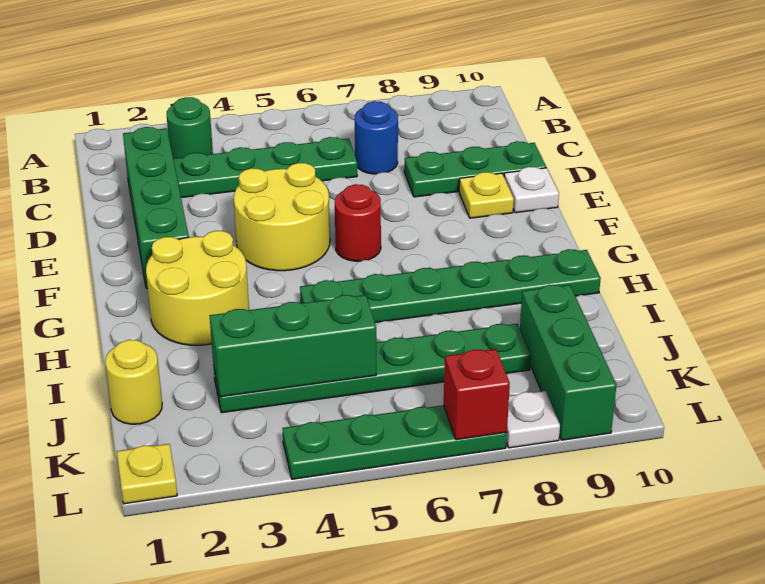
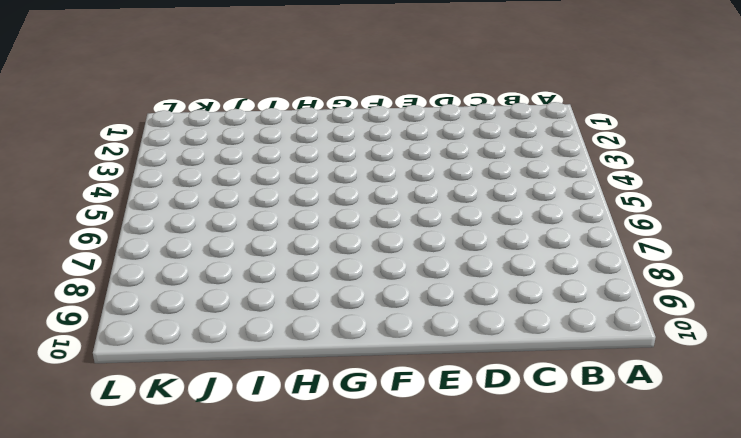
none -> green 1x1 round brick [167,97,213,159]
none -> green 1x4 brick [123,127,189,288]
none -> green 1x4 plate [173,137,357,198]

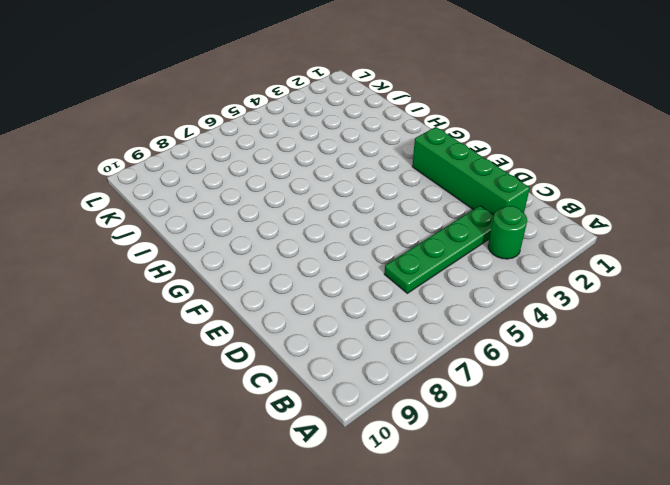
none -> blue 1x1 round brick [355,101,398,174]
none -> green 1x3 plate [404,141,546,197]
none -> yellow 2x2 round brick [234,163,330,271]

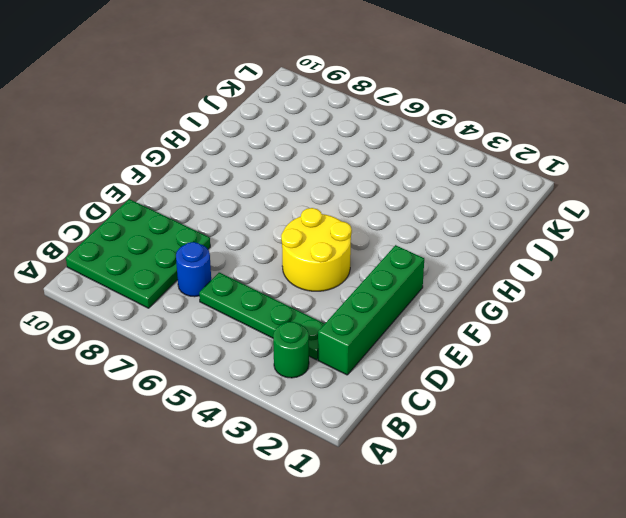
green 3x3 plate [66,199,210,308] -> green 1x3 plate [404,141,546,197]
none -> yellow 1x1 plate [459,172,514,218]
none -> white 1x1 plate [504,167,559,213]
none -> red 1x1 round brick [335,184,381,261]

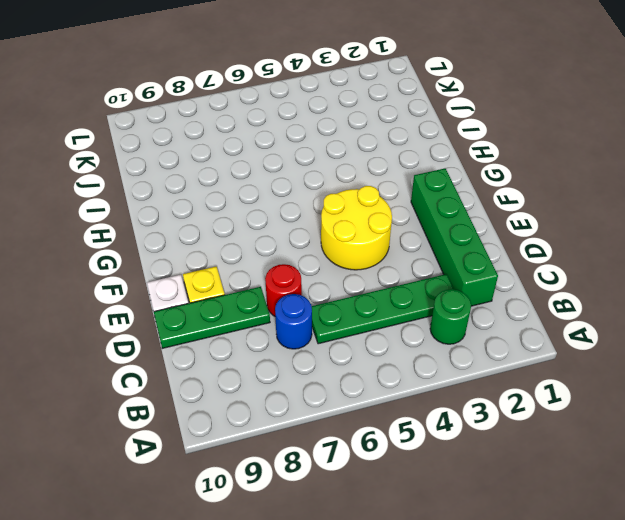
red 1x1 round brick [265,264,302,316] -> red 1x1 round brick moved to [335,184,381,261]
none -> yellow 2x2 round brick [146,231,249,345]
none -> green 1x6 plate [300,249,601,322]
none -> yellow 1x1 round brick [105,340,162,424]

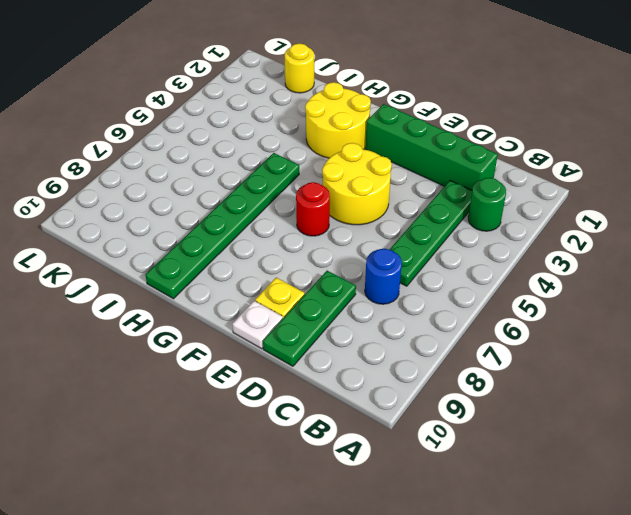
none -> green 1x6 plate [213,324,531,413]
none -> green 1x3 brick [520,285,616,440]
none -> yellow 1x1 plate [117,444,177,504]

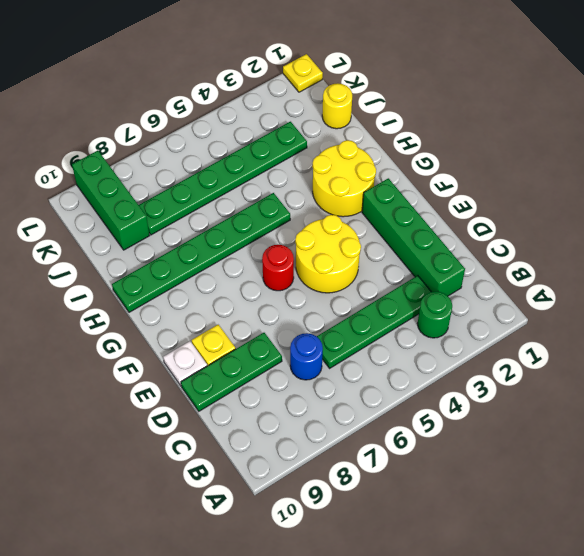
none -> green 1x4 plate [283,405,507,479]
none -> white 1x1 plate [506,391,560,448]
none -> green 1x3 brick [210,295,376,397]

